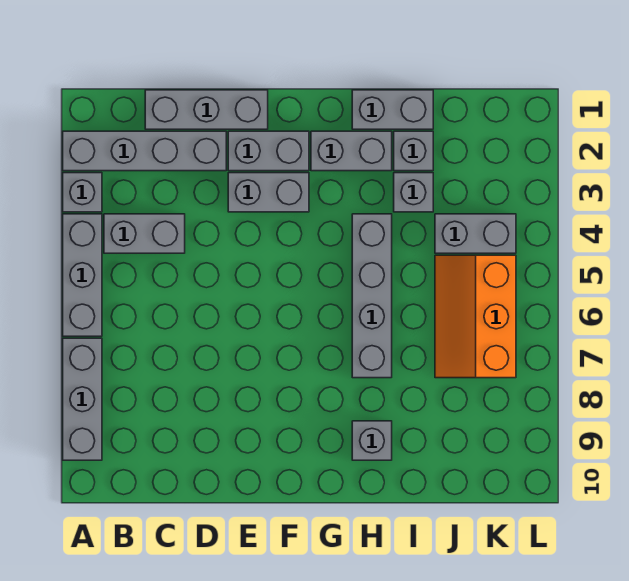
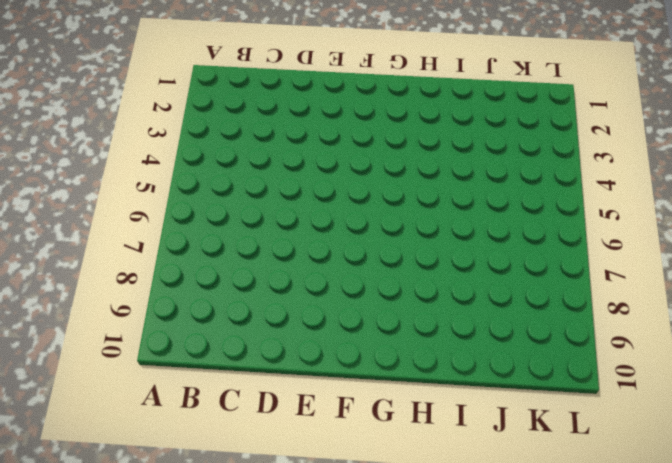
none -> grey 1x4 brick [63,131,226,171]
none -> grey 1x1 brick [63,173,102,212]
none -> grey 1x3 brick [63,214,102,336]

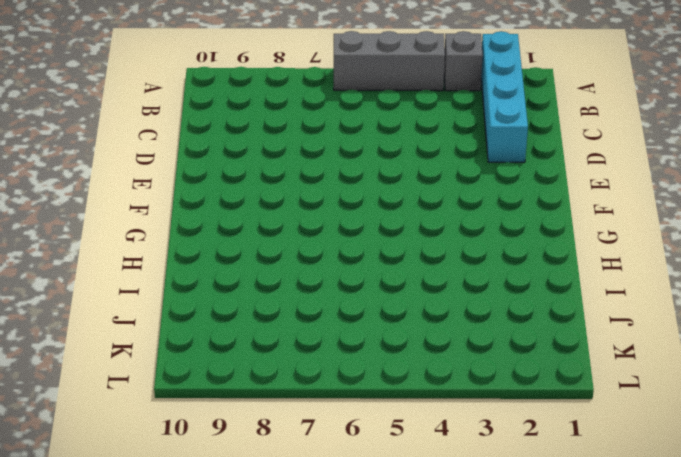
cyan 1x4 brick [481,31,528,162] -> grey 1x4 brick [63,131,226,171]
none -> grey 1x3 brick [63,338,102,460]
none -> grey 1x2 brick [104,214,185,253]
none -> grey 1x3 brick [145,90,268,129]

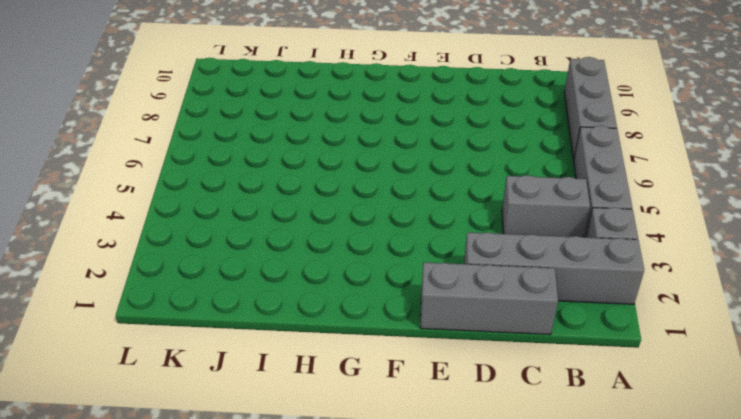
none -> grey 1x2 brick [228,131,309,171]
none -> grey 1x2 brick [228,173,309,212]
none -> grey 1x2 brick [311,131,392,171]

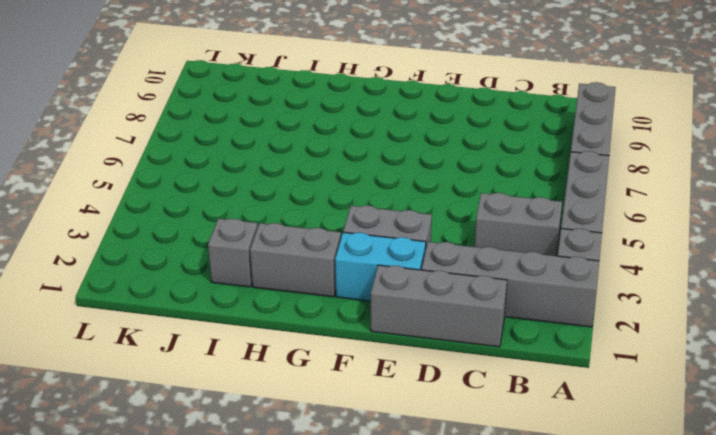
cyan 1x2 brick [335,232,426,301] -> grey 1x2 brick [228,131,309,171]
none -> grey 1x2 brick [352,90,433,129]
none -> grey 1x4 brick [352,214,392,378]
none -> grey 1x1 brick [352,421,392,460]

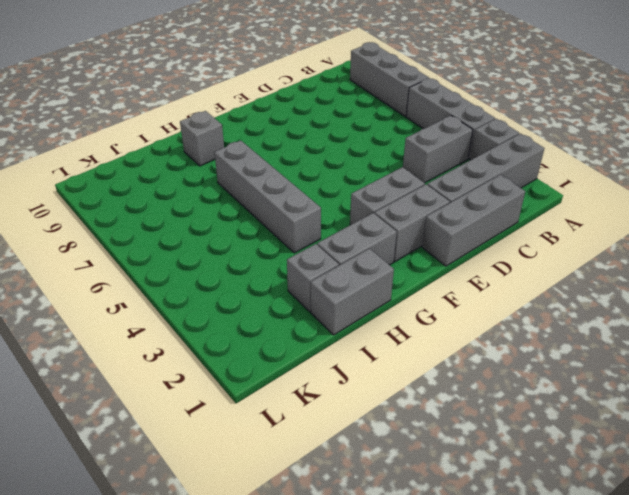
none -> grey 1x1 brick [394,173,433,212]
none -> grey 1x2 brick [435,214,516,253]
none -> orange 2x3 slope [435,255,516,378]

